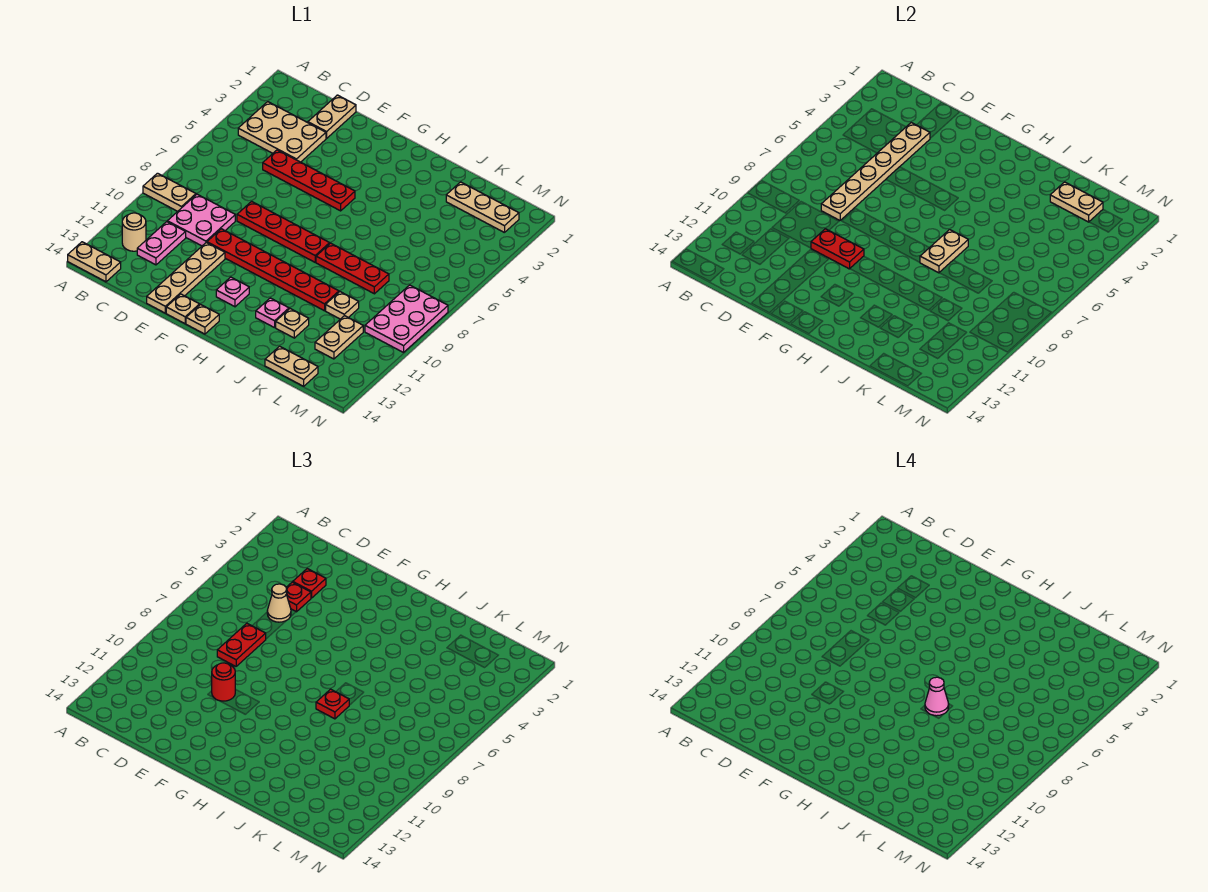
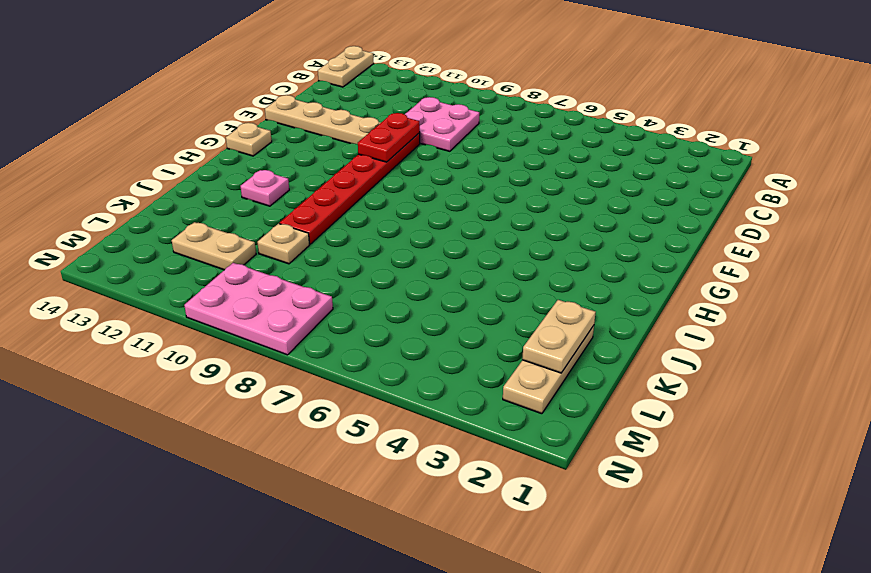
none -> tan 1x2 plate [143,173,196,211]
none -> tan 2x3 plate [238,102,326,162]
none -> tan 1x1 round brick [122,213,146,251]
none -> pink 1x2 plate [137,222,186,265]

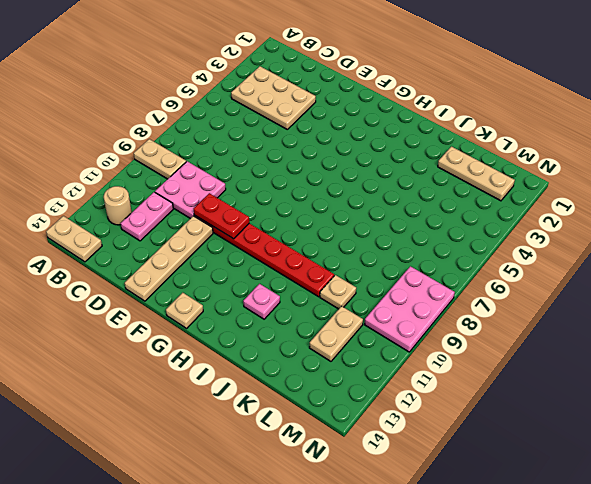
none -> tan 1x2 plate [308,95,356,138]
none -> red 1x4 plate [263,150,355,211]
none -> red 1x4 plate [237,201,330,262]
none -> tan 1x1 plate [166,294,200,324]

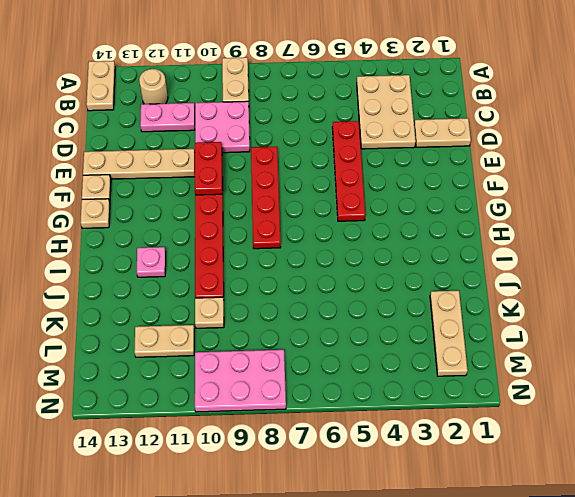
none -> pink 1x1 plate [216,277,249,307]
none -> red 1x3 plate [316,243,389,294]
none -> tan 1x1 plate [276,309,309,338]
none -> tan 1x2 plate [265,346,318,386]

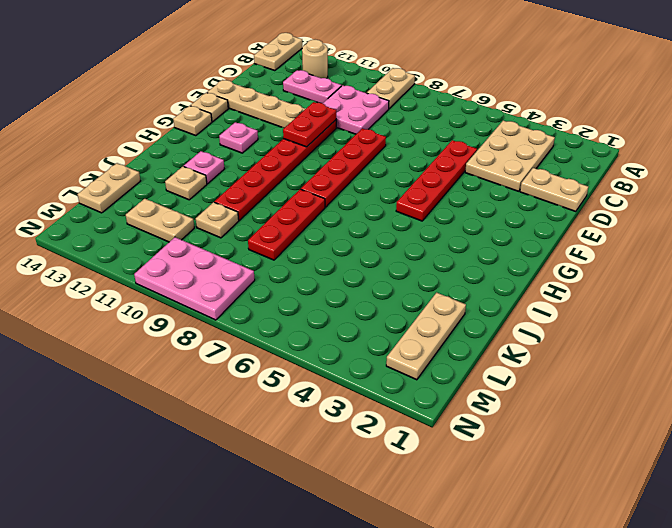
none -> tan 1x6 plate [821,123,930,220]
none -> tan 1x2 plate [920,230,968,273]
none -> tan 1x2 plate [1050,182,1103,222]
none -> red 1x1 plate [293,569,326,598]

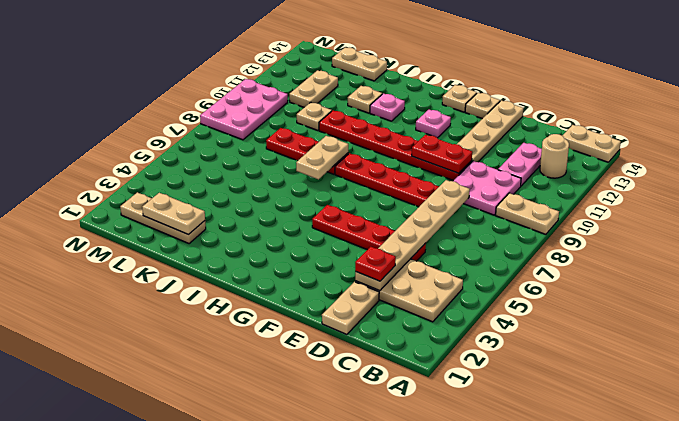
none -> red 1x1 plate [286,582,311,612]
none -> tan 1x1 cone [267,584,291,622]
none -> red 1x2 plate [217,623,266,666]
none -> red 1x1 round brick [212,663,235,701]

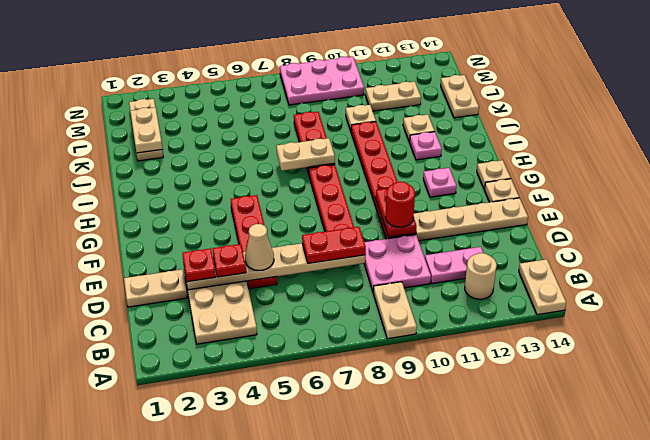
none -> red 1x1 plate [316,689,349,719]
none -> pink 1x1 cone [925,677,949,716]

